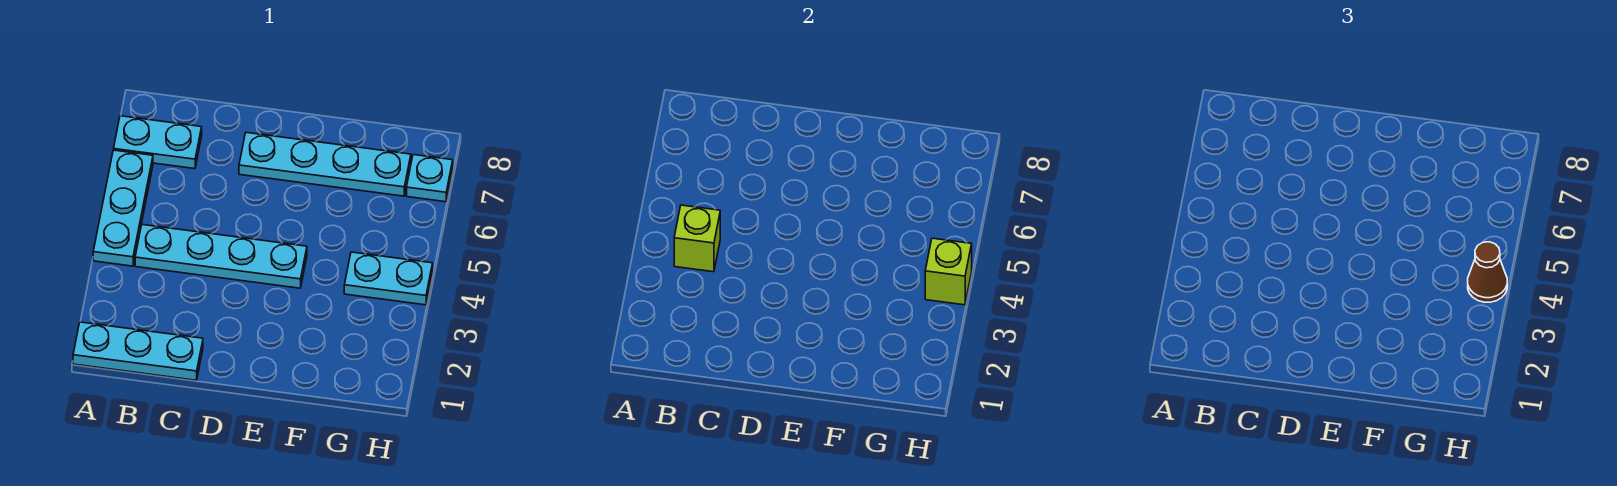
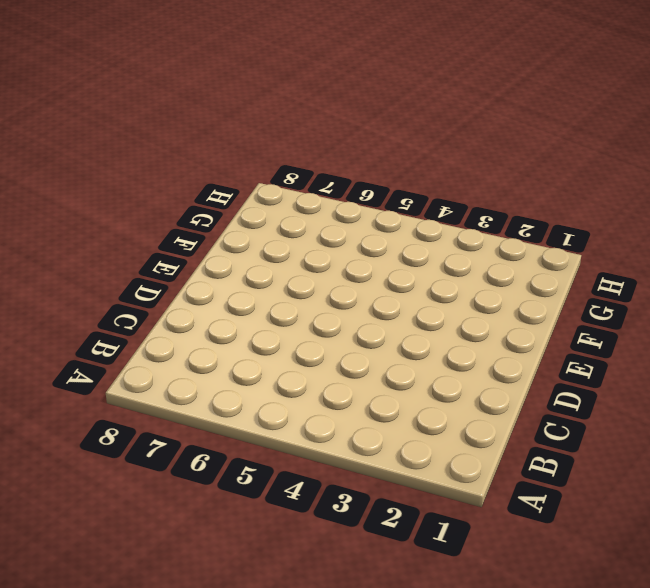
none -> cyan 1x3 plate [73,322,203,380]
none -> cyan 1x3 plate [93,150,153,266]

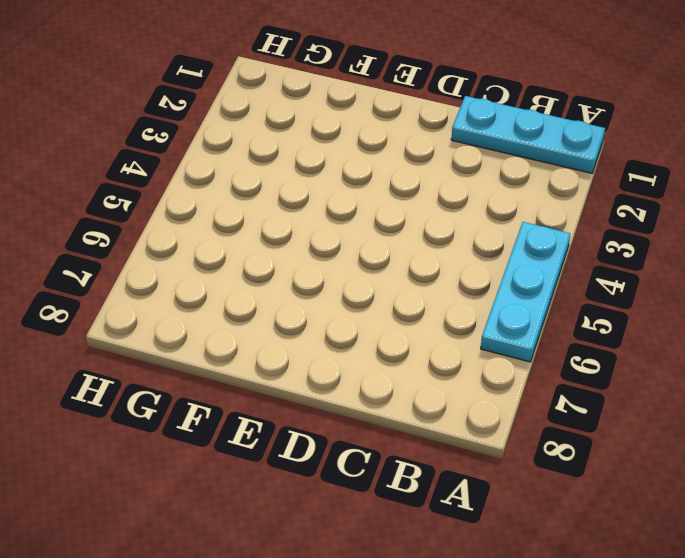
none -> cyan 1x2 plate [114,116,202,169]
none -> cyan 1x4 plate [135,225,307,288]

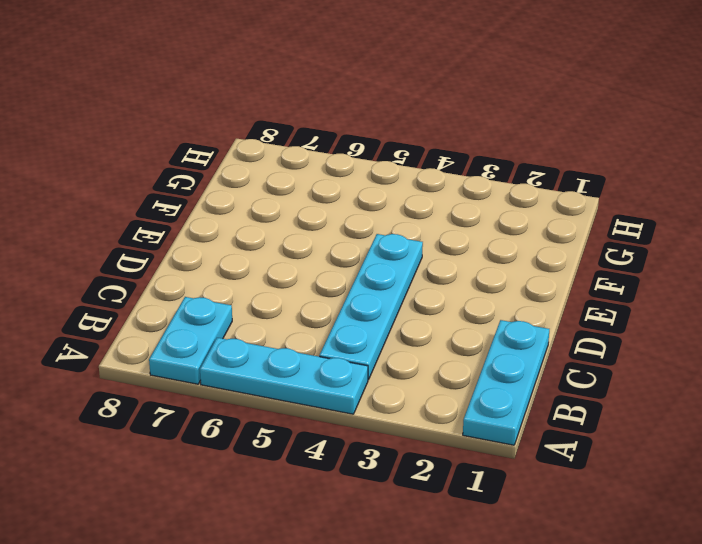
none -> cyan 1x4 plate [239,133,411,196]
none -> cyan 1x2 plate [344,252,433,305]

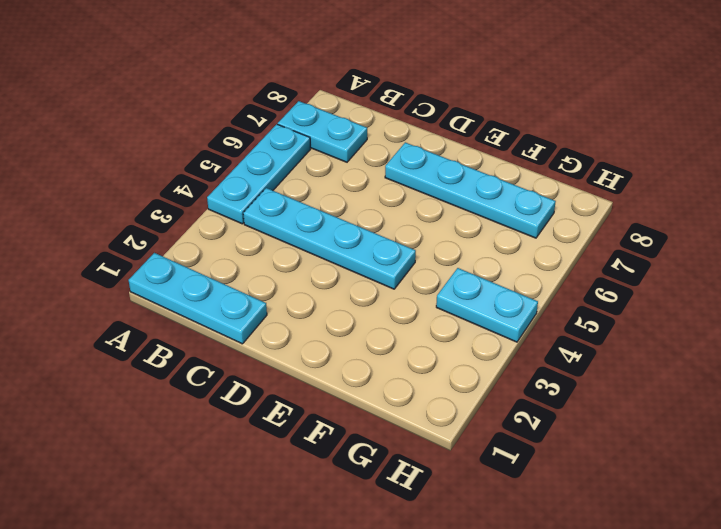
none -> cyan 1x1 plate [407,155,453,202]
none -> lime 1x1 brick [674,205,720,272]

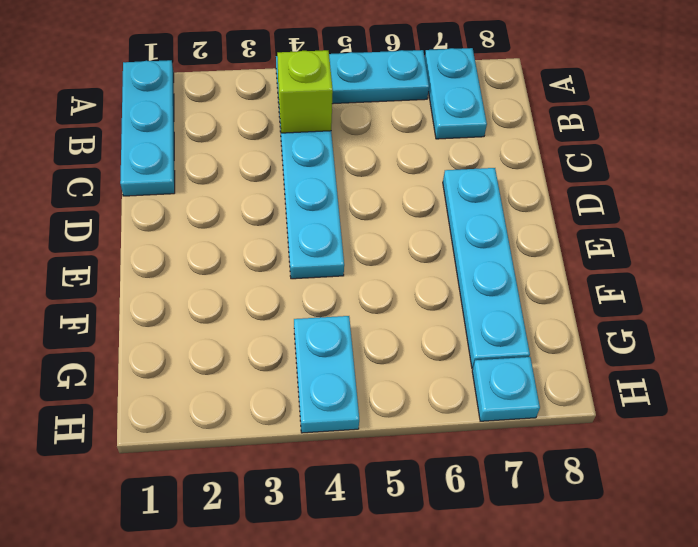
none -> lime 1x1 brick [925,238,972,305]
none -> brown 1x1 cone [1468,242,1507,302]

